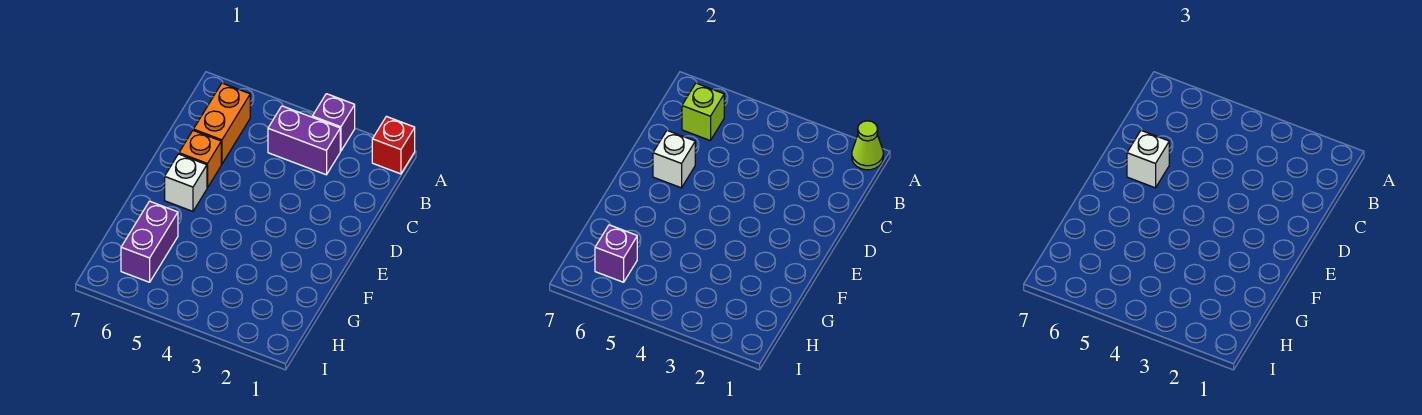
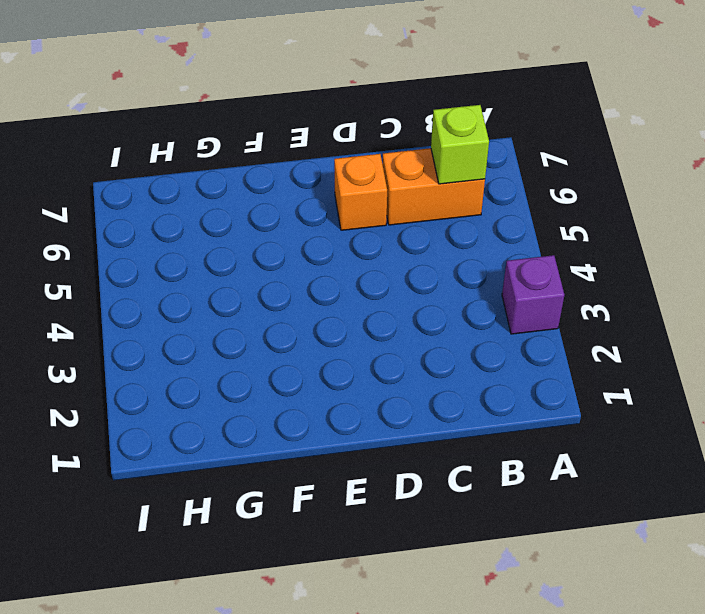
none -> red 1x1 brick [372,116,415,174]
none -> purple 1x2 brick [268,106,340,175]
none -> white 1x1 brick [165,154,207,211]

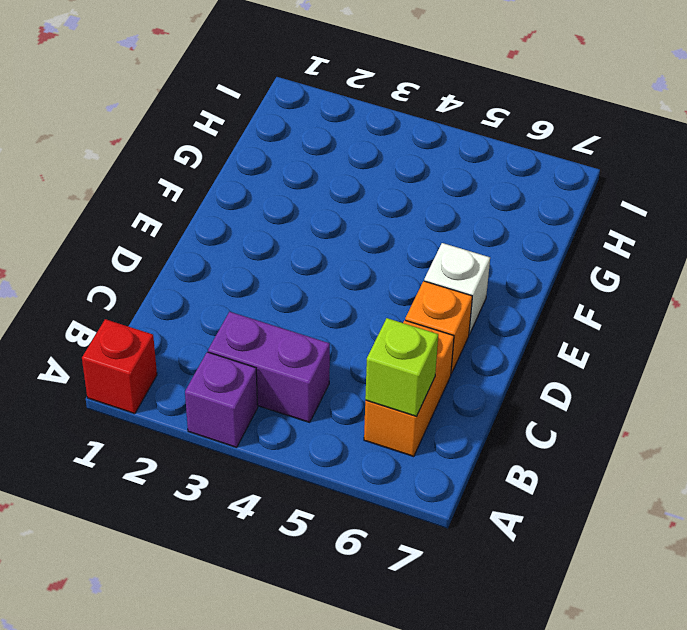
none -> purple 1x2 brick [121,201,178,282]
none -> lime 1x1 cone [852,121,883,170]
none -> white 1x1 brick [653,131,695,188]

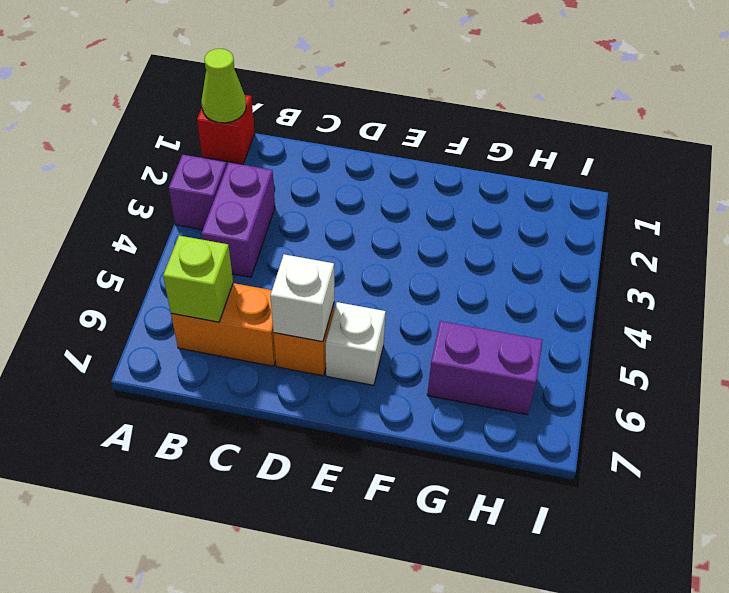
none -> purple 1x1 brick [595,225,637,282]
none -> white 1x1 brick [1127,131,1169,188]

